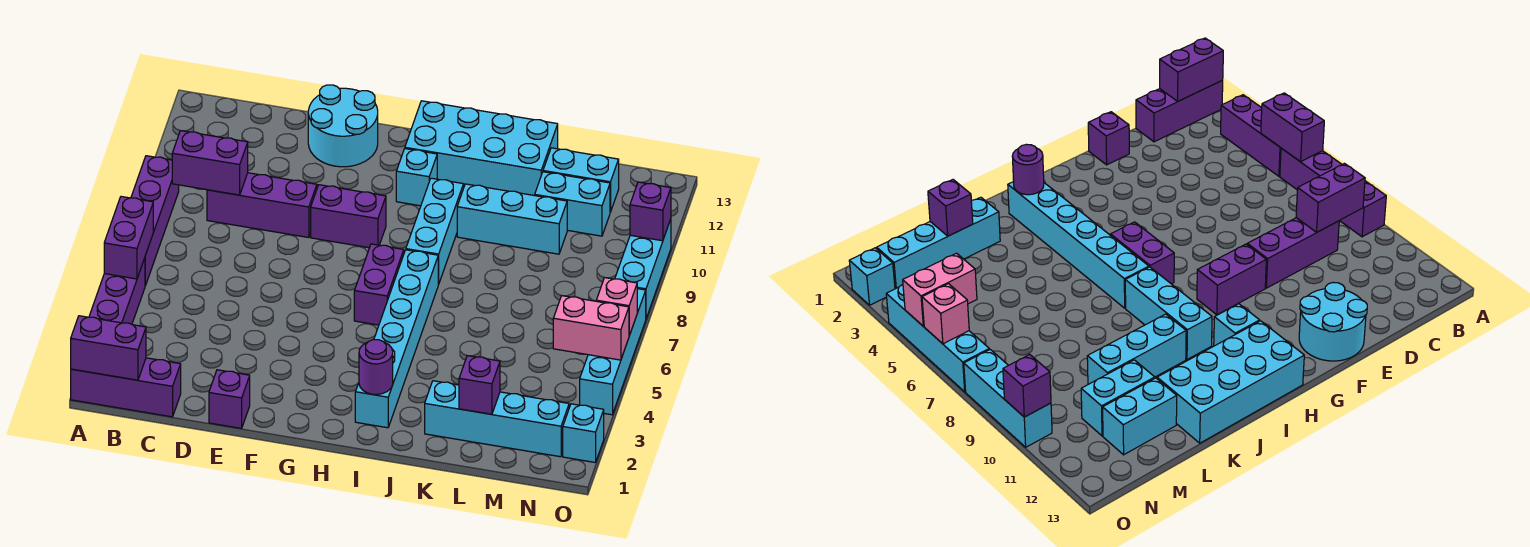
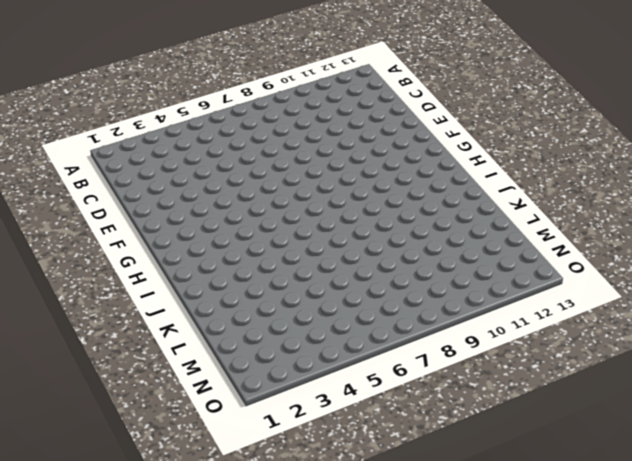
none -> purple 1x3 brick [71,358,181,417]
none -> purple 1x3 brick [89,258,145,324]
none -> purple 1x4 brick [131,156,179,286]

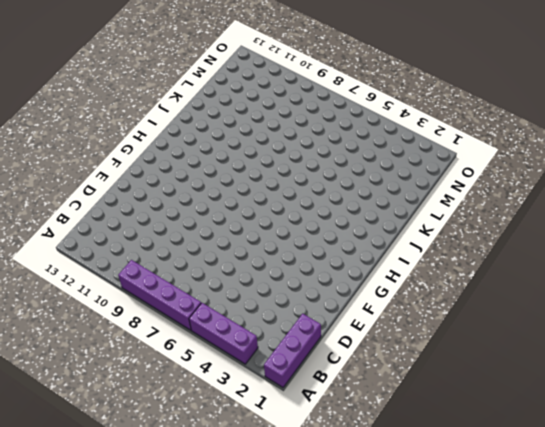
none -> purple 1x3 brick [207,173,317,238]
none -> purple 1x1 brick [209,370,250,428]
none -> cyan 2x2 round brick [308,85,378,167]

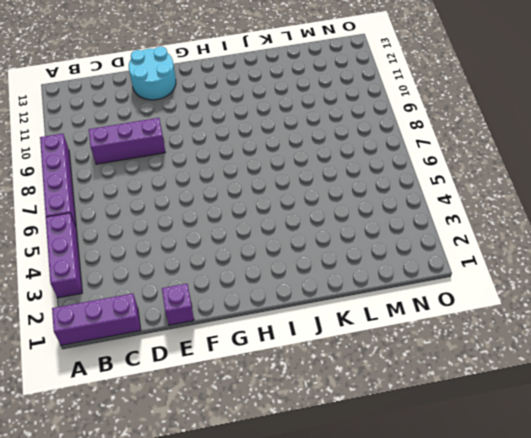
none -> purple 1x2 brick [311,185,386,248]
none -> purple 1x2 brick [354,244,404,325]
none -> cyan 1x1 brick [396,149,437,206]

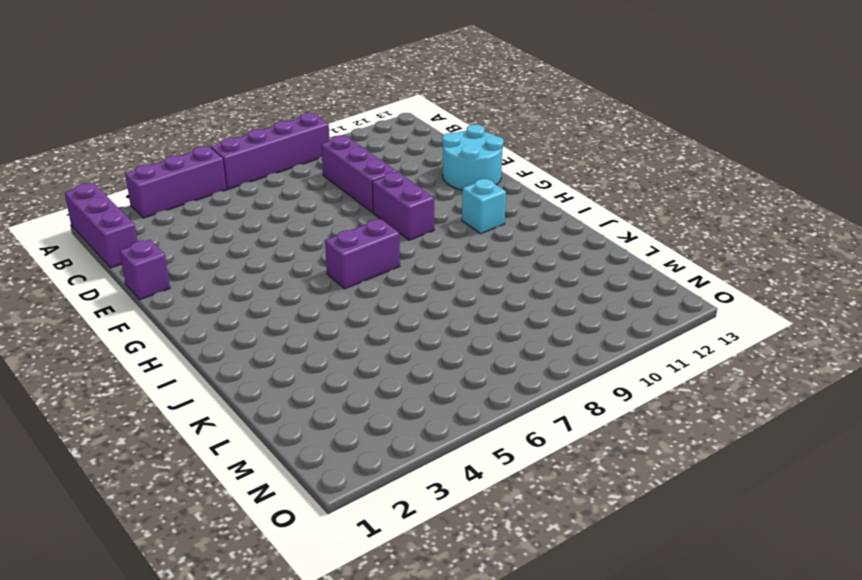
none -> cyan 2x4 brick [405,101,558,196]
none -> cyan 1x6 brick [355,250,438,428]
none -> cyan 1x3 brick [406,178,464,284]

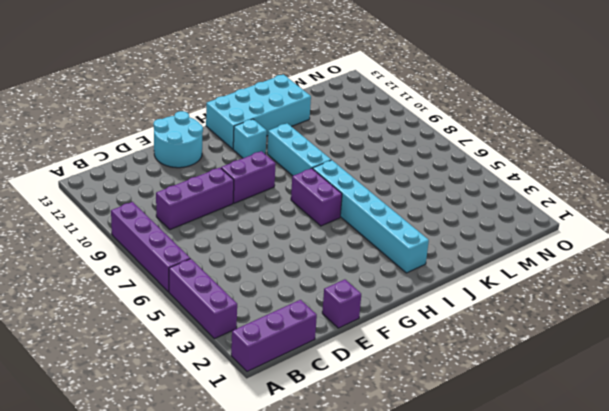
none -> cyan 1x3 brick [457,184,567,254]
none -> cyan 1x4 brick [425,381,569,457]
none -> cyan 1x2 brick [535,172,610,236]

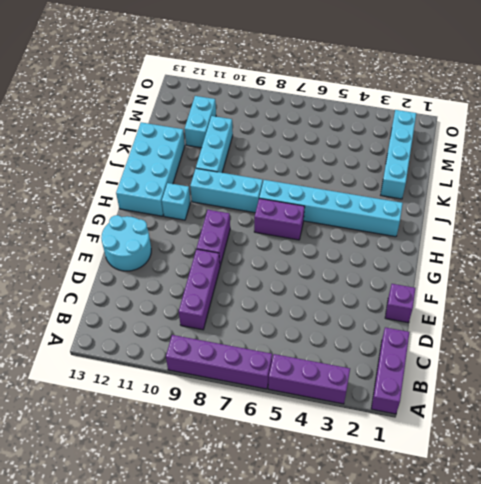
none -> cyan 1x2 brick [543,148,619,212]
none -> cyan 1x1 brick [563,404,604,463]
none -> cyan 1x4 brick [580,289,646,415]

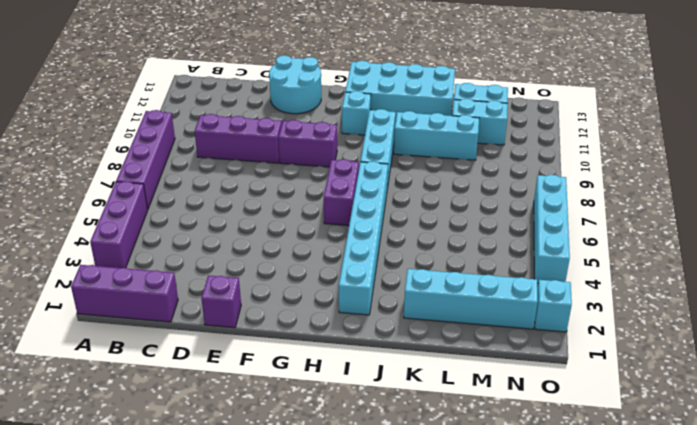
none -> cyan 1x3 brick [615,219,671,318]
none -> purple 1x2 brick [71,316,146,380]
none -> purple 1x2 brick [104,197,153,279]

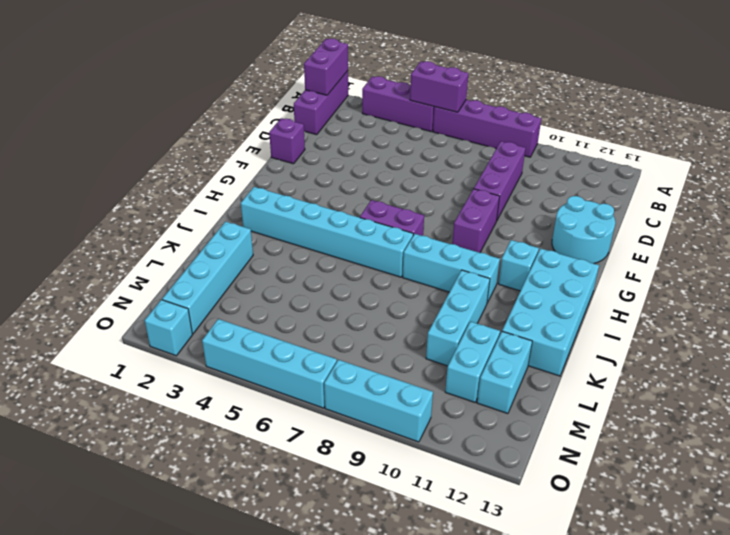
none -> purple 1x2 brick [172,131,248,195]
none -> purple 1x1 round brick [359,340,393,394]
none -> purple 1x1 brick [459,356,500,414]

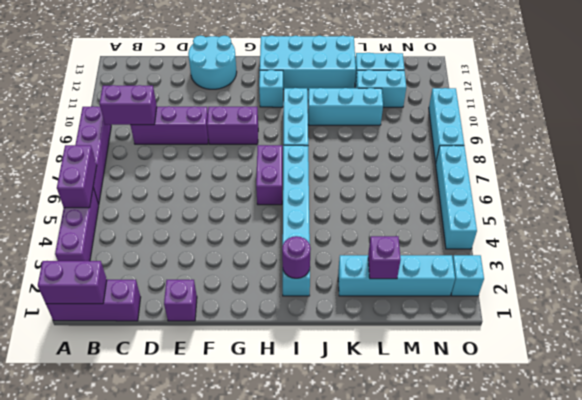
none -> pink 1x2 brick [553,296,629,360]
none -> pink 1x1 brick [596,278,637,335]
none -> purple 1x1 brick [630,182,671,241]

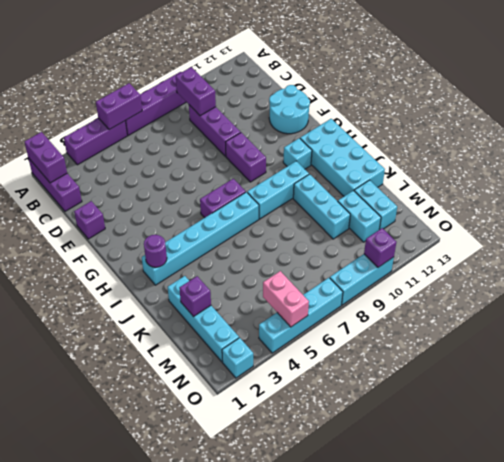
none -> pink 1x1 brick [596,278,637,335]

